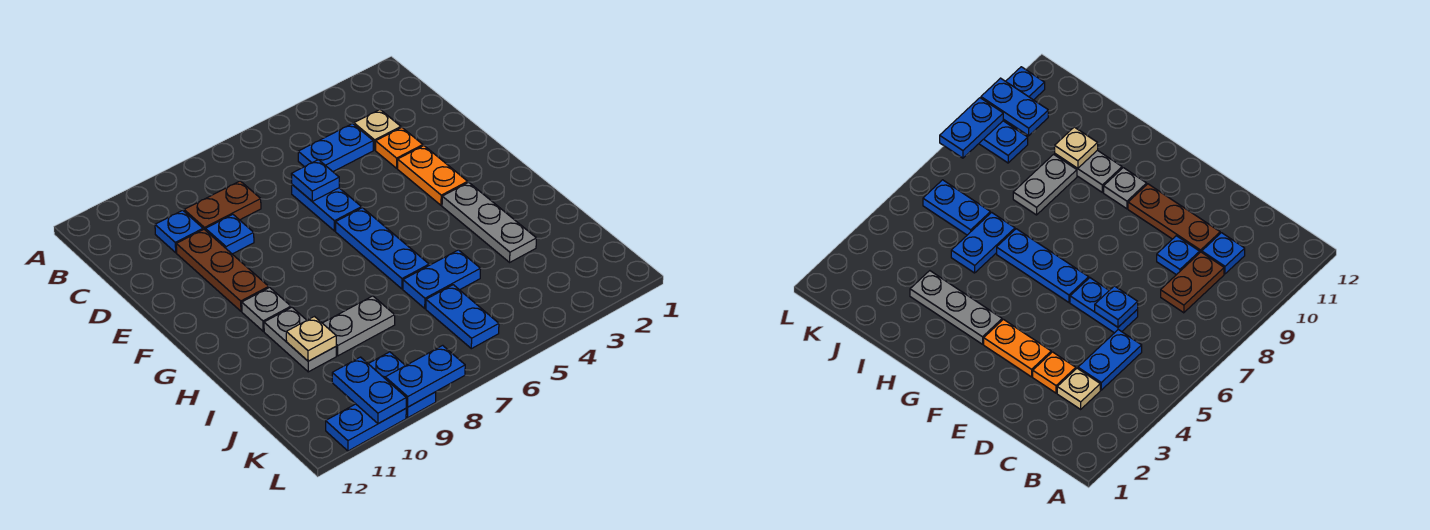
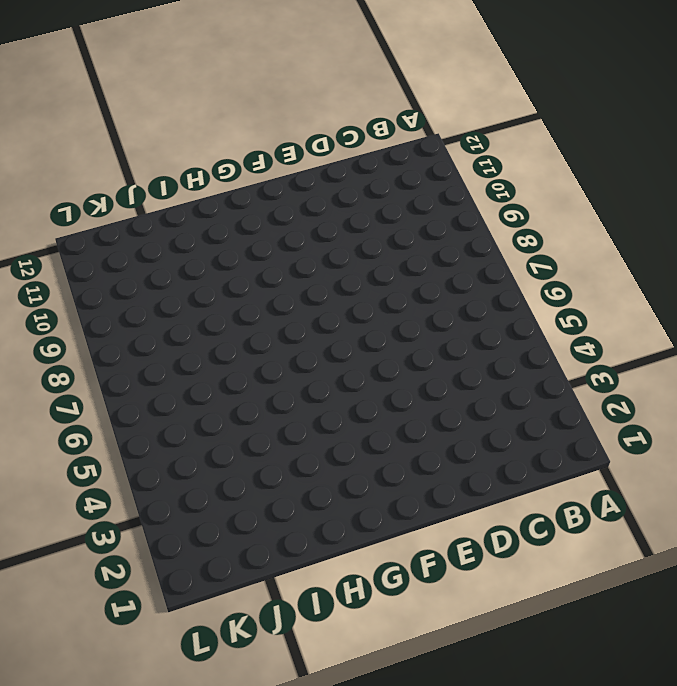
none -> tan 1x1 plate [354,110,401,150]
none -> blue 1x2 plate [298,123,373,172]
none -> brown 1x2 plate [184,181,261,230]

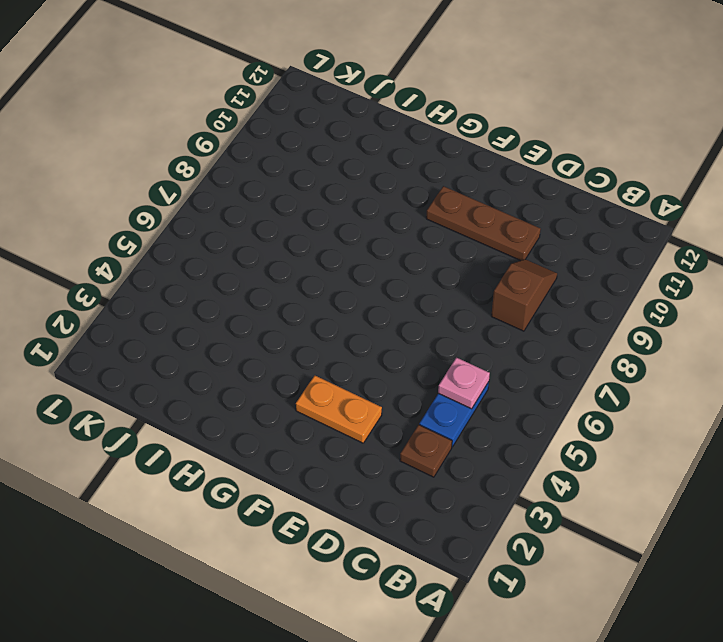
brown 1x1 plate [400,425,452,477] -> tan 1x1 plate [354,110,401,150]
pink 1x1 plate [438,358,490,409] -> none
brown 1x2 slope [491,259,557,331] -> brown 1x2 plate [184,181,261,230]
none -> blue 1x1 plate [155,210,203,253]
none -> orange 1x1 plate [376,127,423,168]
none -> blue 1x2 plate [292,185,361,231]

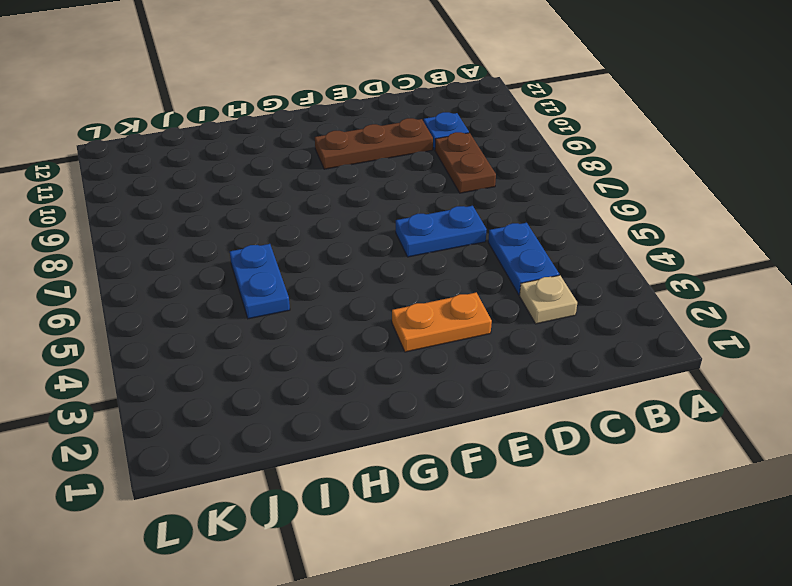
none -> orange 1x1 plate [376,127,423,168]
none -> blue 1x1 plate [206,215,254,254]
none -> blue 1x3 plate [335,208,429,289]

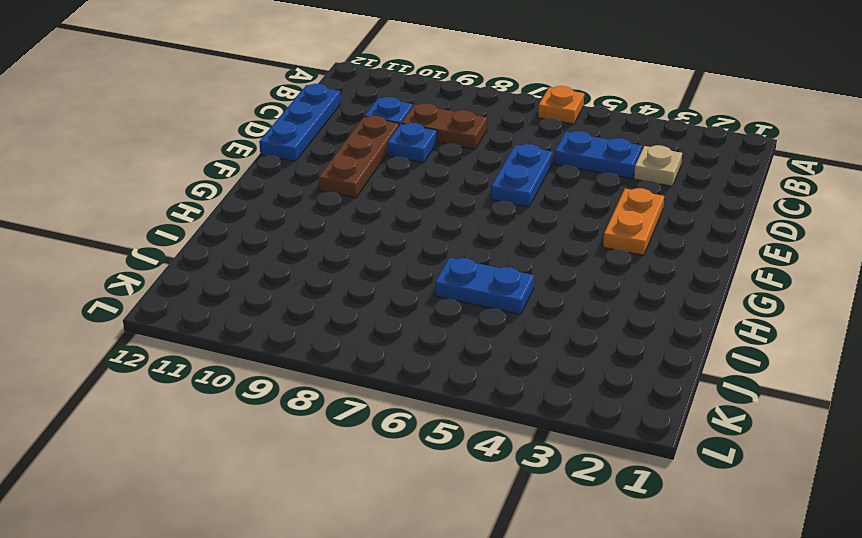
orange 1x1 plate [538,86,584,124] -> orange 1x1 plate moved to [376,127,423,168]
blue 1x3 plate [259,84,341,161] -> blue 1x3 plate moved to [335,208,429,289]
none -> grey 1x3 plate [442,182,536,262]
none -> grey 1x1 plate [242,287,291,331]
none -> grey 1x2 plate [264,307,336,372]

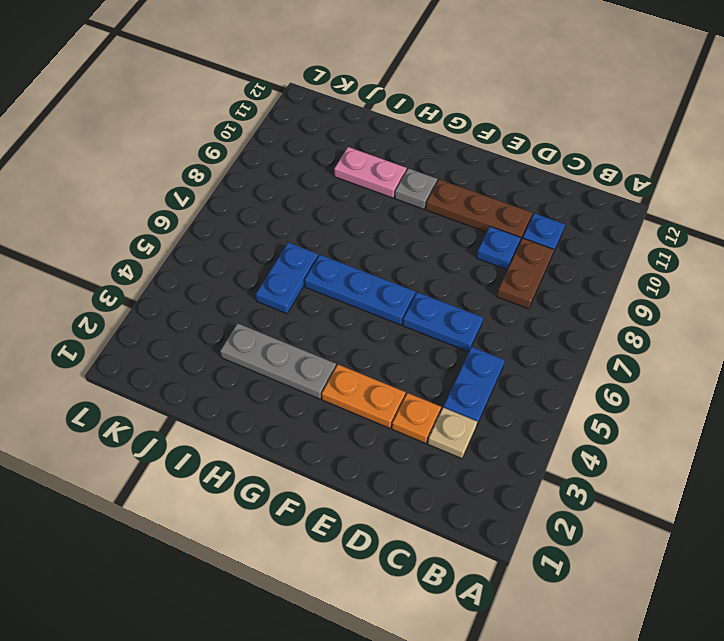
pink 1x2 plate [334,147,407,198] -> grey 1x2 plate [264,307,336,372]
none -> grey 1x2 plate [323,296,395,356]
none -> blue 1x2 plate [426,285,499,349]
none -> blue 1x2 plate [368,352,436,418]

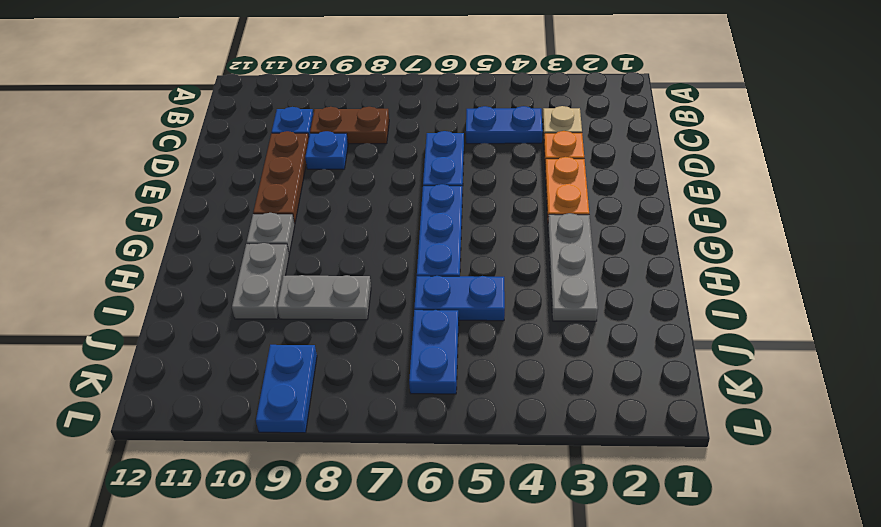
none -> blue 1x2 plate [326,404,406,451]
none -> blue 1x1 plate [291,160,339,201]
none -> tan 1x1 plate [286,317,336,361]

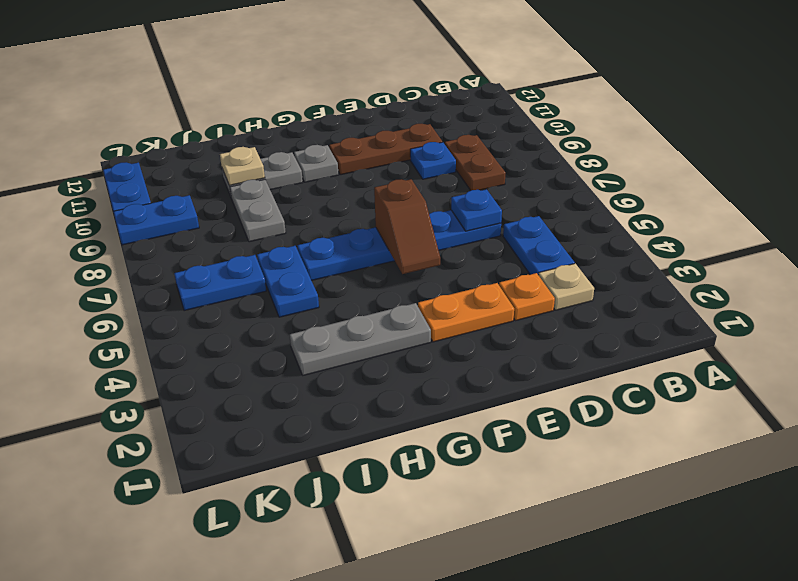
brown 1x2 slope [374,179,440,274] -> none
none -> blue 1x1 plate [155,210,203,253]
none -> blue 1x2 plate [332,357,406,424]
none -> blue 1x2 plate [385,345,465,407]

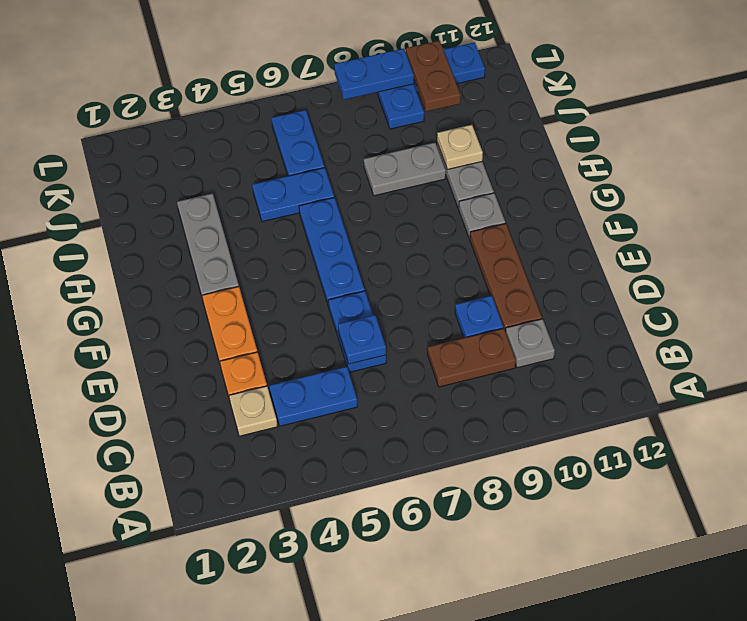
grey 1x1 plate [506,319,555,368] -> blue 1x1 plate [155,210,203,253]
brown 1x2 plate [406,41,461,112] -> blue 1x2 plate [332,357,406,424]

